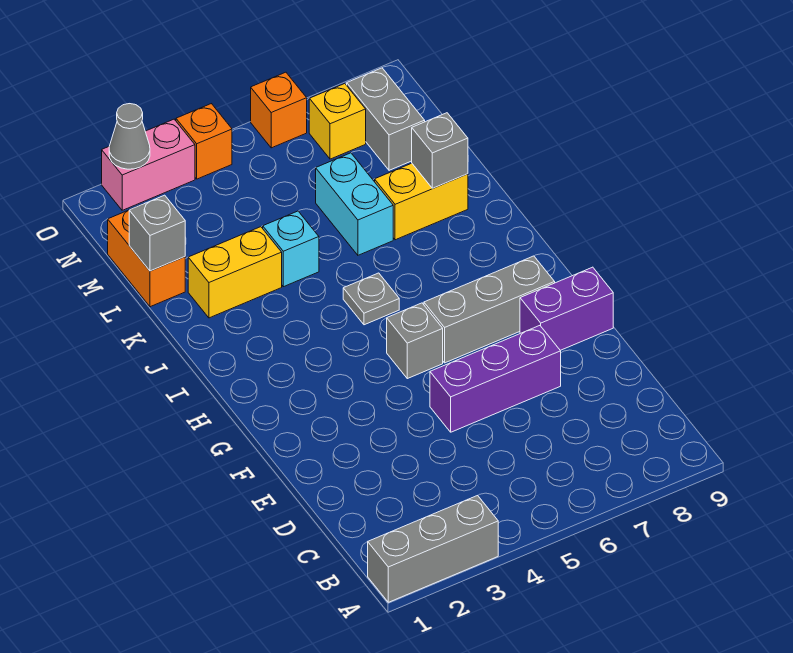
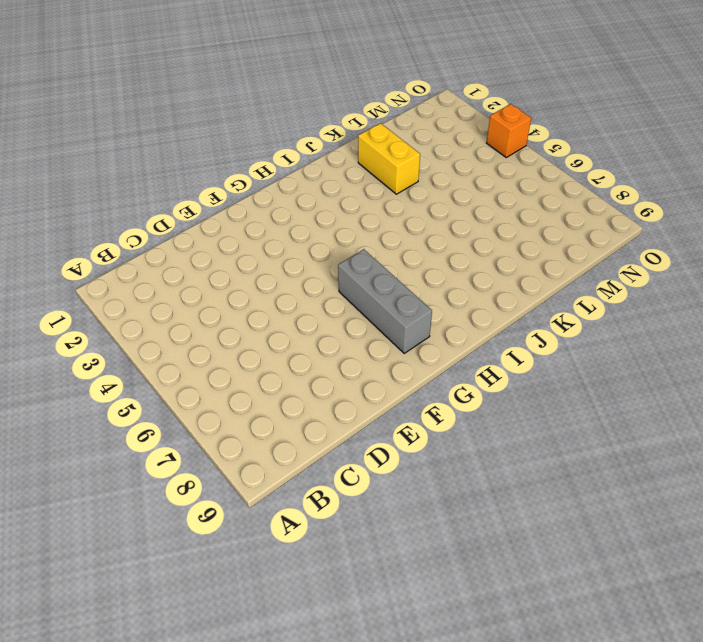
none -> grey 1x3 brick [368,496,498,602]
none -> purple 1x3 brick [430,326,561,432]
none -> purple 1x2 brick [520,267,613,350]

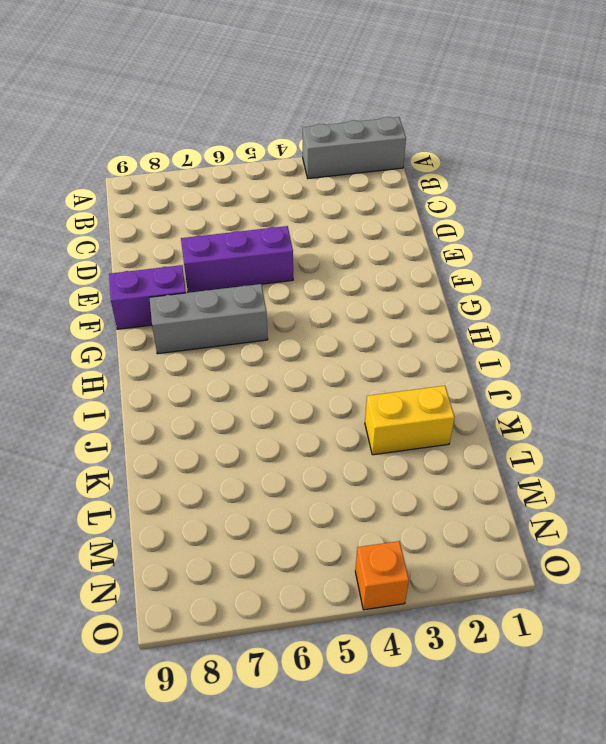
none -> grey 1x1 brick [387,303,443,379]
none -> grey 1x1 plate [343,273,399,325]
none -> cyan 1x1 brick [263,211,319,287]

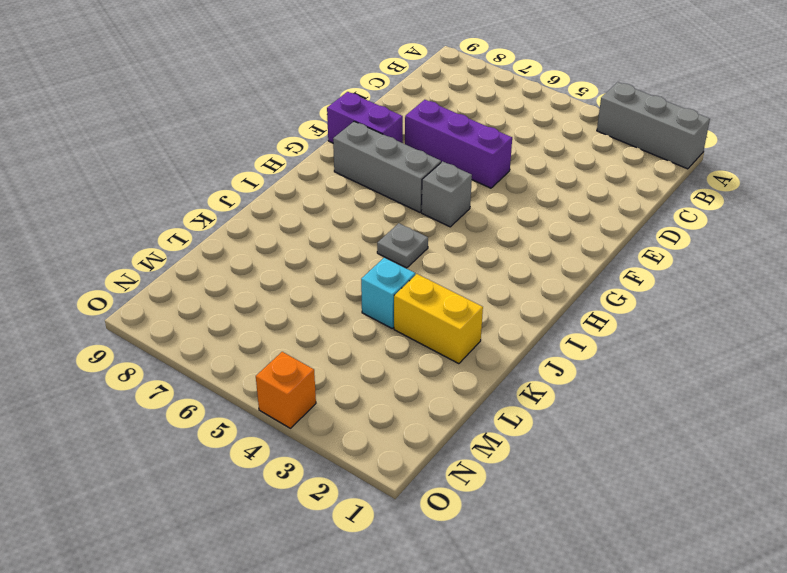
none -> cyan 1x2 brick [316,153,393,255]
none -> yellow 1x2 brick [375,163,468,240]
none -> orange 1x2 brick [108,210,185,307]

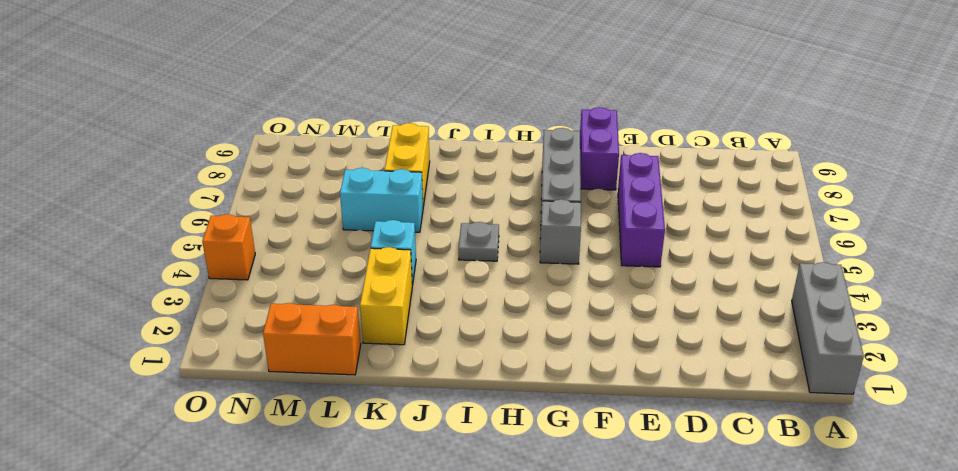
none -> grey 1x2 brick [347,68,425,170]
none -> yellow 1x1 brick [309,84,366,159]
none -> pink 1x2 brick [102,119,195,210]

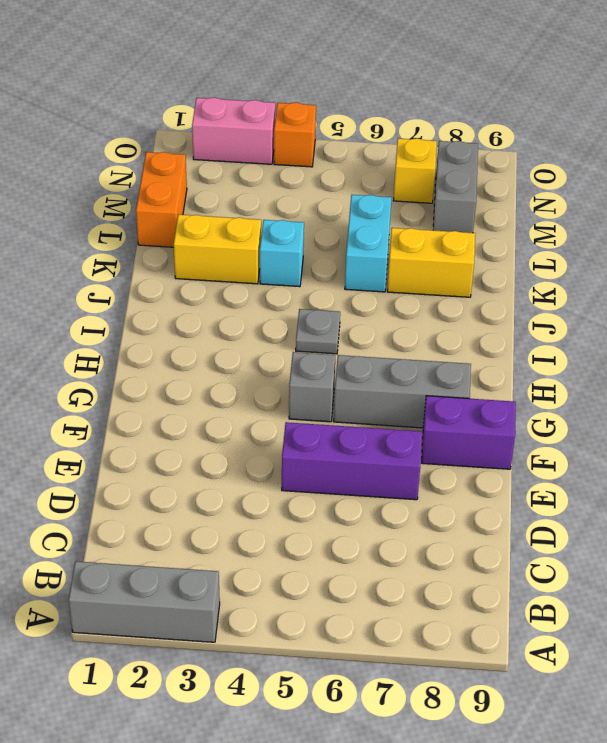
none -> orange 1x1 brick [251,72,307,148]
none -> grey 1x1 brick [412,113,468,188]
none -> grey 1x1 brick [129,195,185,271]

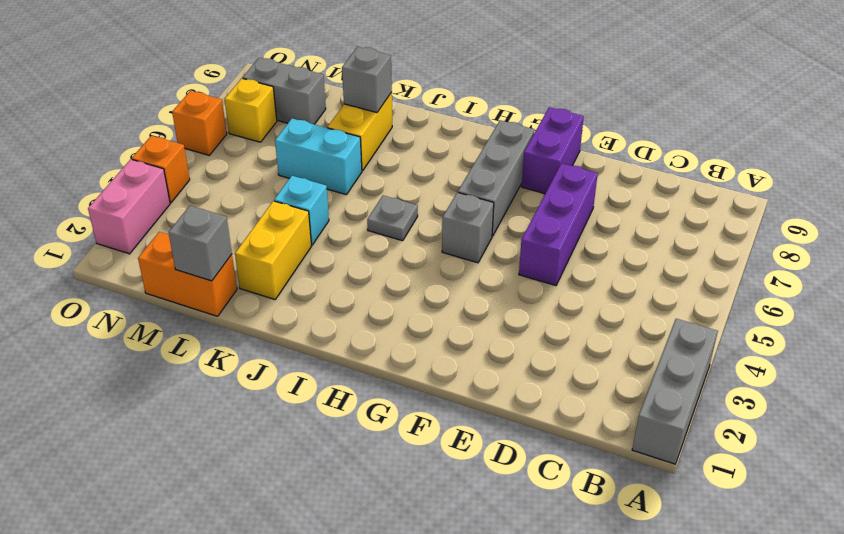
none -> grey 1x1 cone [109,104,150,169]

